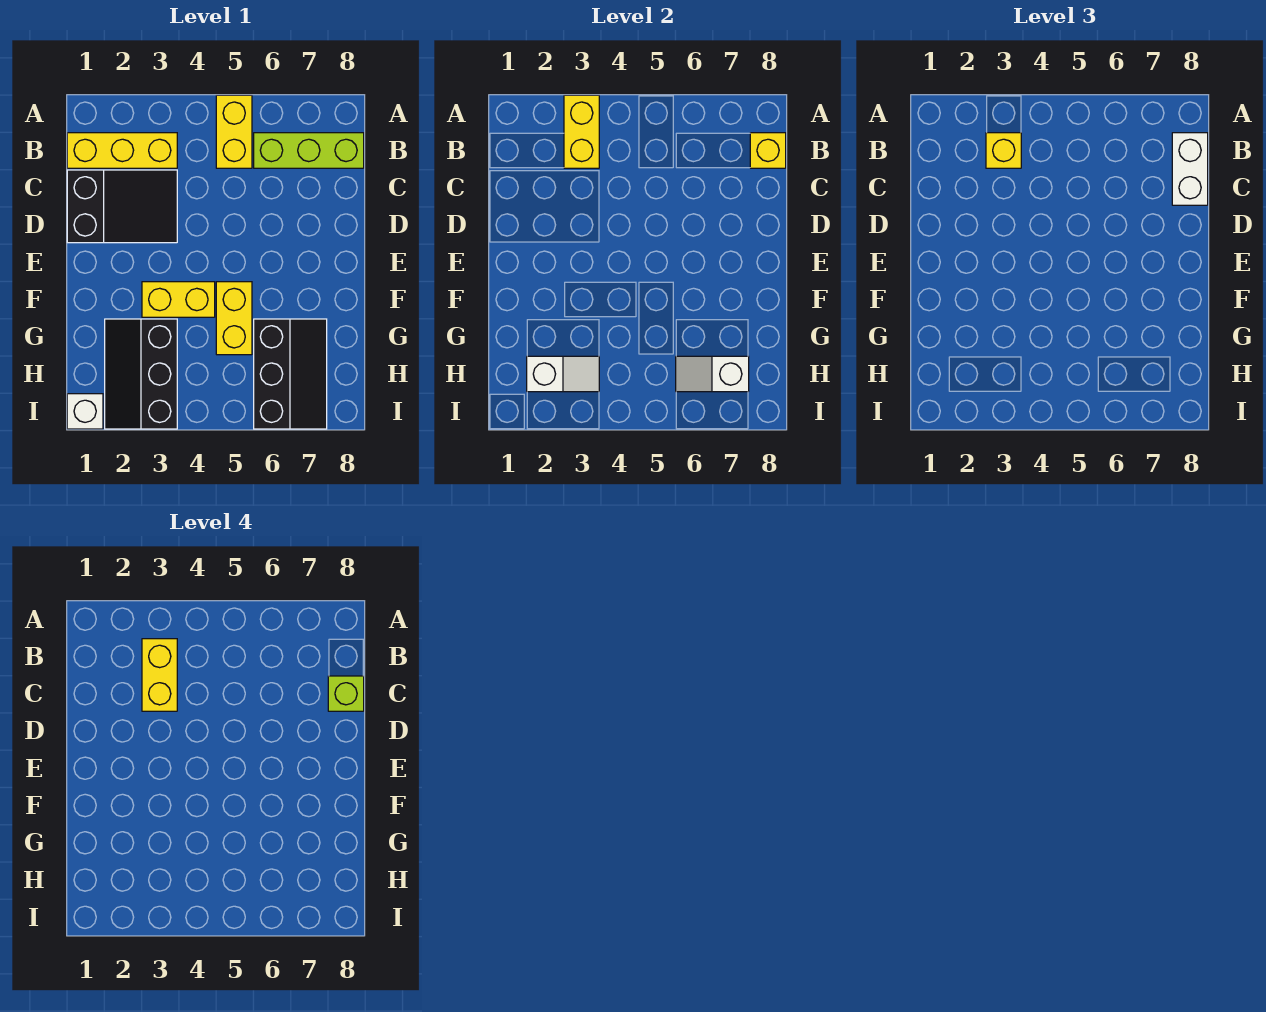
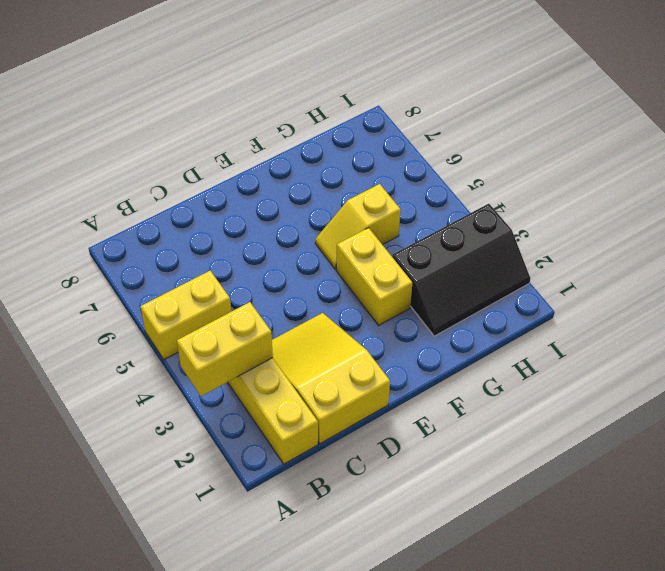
yellow 2x3 slope [272,313,390,444] -> black 2x3 slope [67,170,177,243]
yellow 1x2 slope [315,184,401,269] -> yellow 1x2 brick [216,282,252,355]
none -> lime 1x3 brick [254,133,364,168]
none -> black 2x3 slope [254,319,327,429]
none -> white 1x1 brick [67,394,103,429]

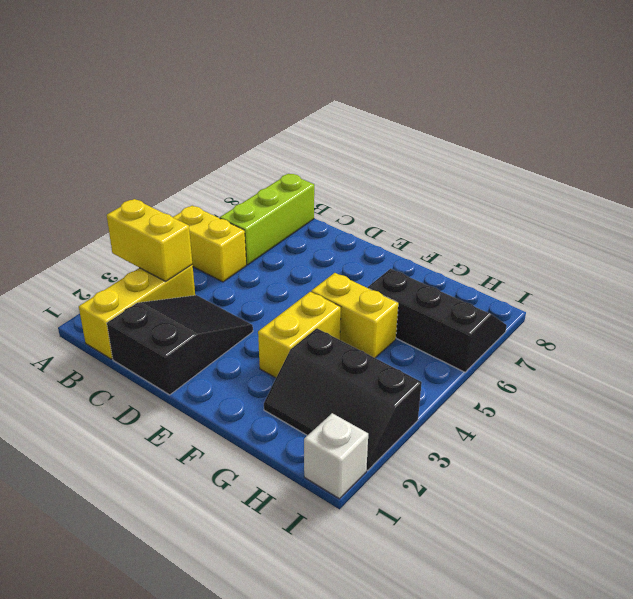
none -> yellow 1x1 brick [750,133,786,168]
none -> white 1x2 slope [527,356,599,392]
none -> white 1x2 slope [676,356,749,392]

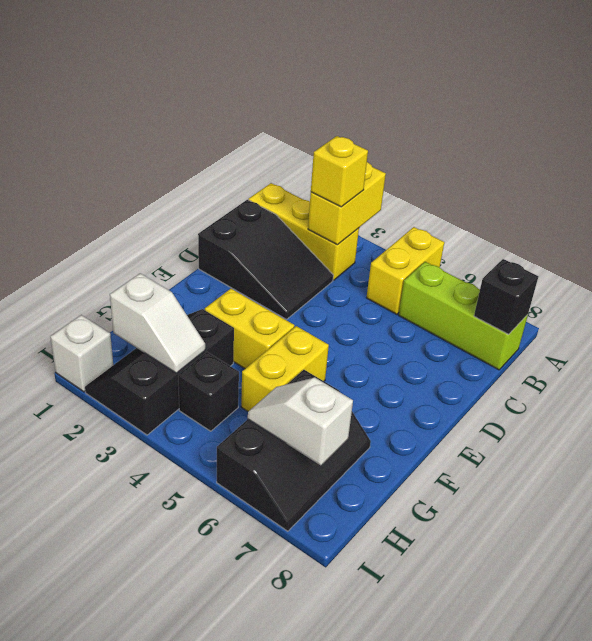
black 1x1 brick [474,259,538,334] -> yellow 1x1 brick [750,133,786,168]
black 1x1 brick [178,352,239,431] -> none
none -> white 1x2 brick [1172,133,1208,205]
none -> yellow 1x2 brick [142,639,177,711]
none -> lime 1x1 brick [328,676,364,711]

